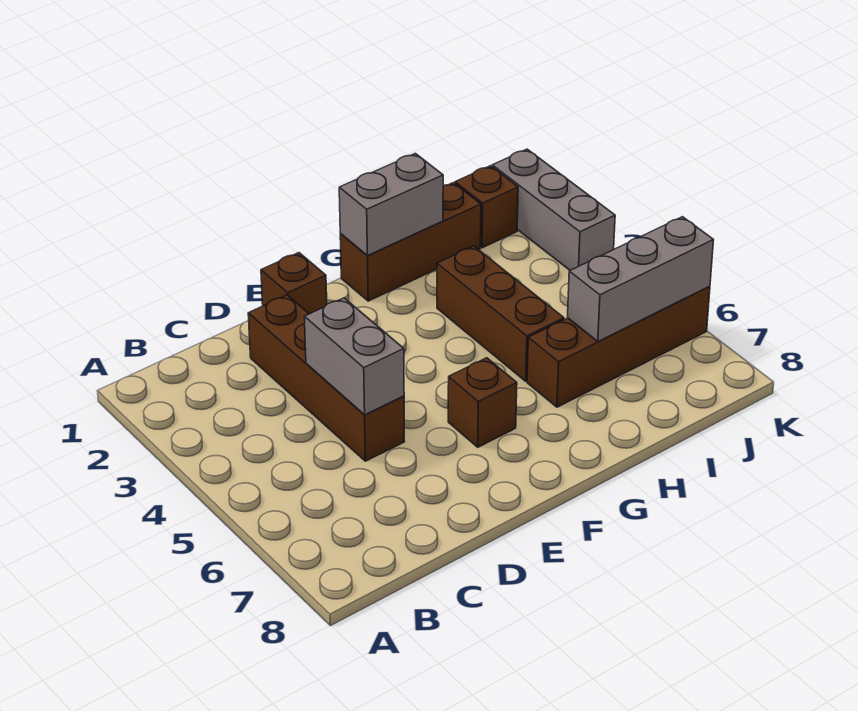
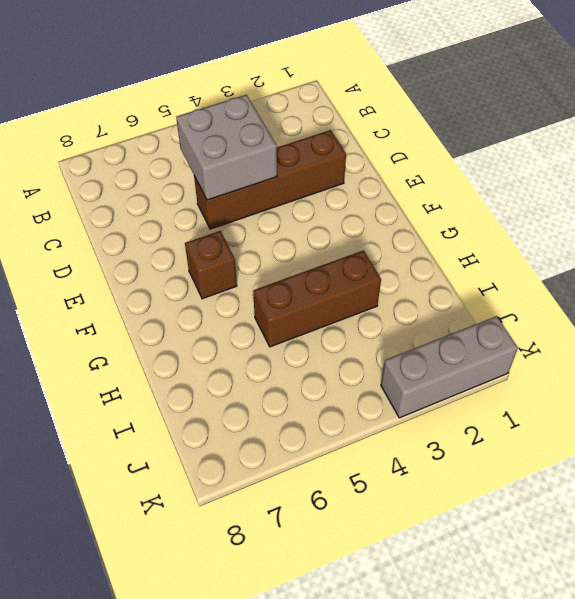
grey 2x2 brick [176,95,277,200] -> grey 1x2 brick [304,298,404,415]
none -> brown 1x1 brick [261,253,327,314]
none -> brown 1x3 brick [340,183,481,301]

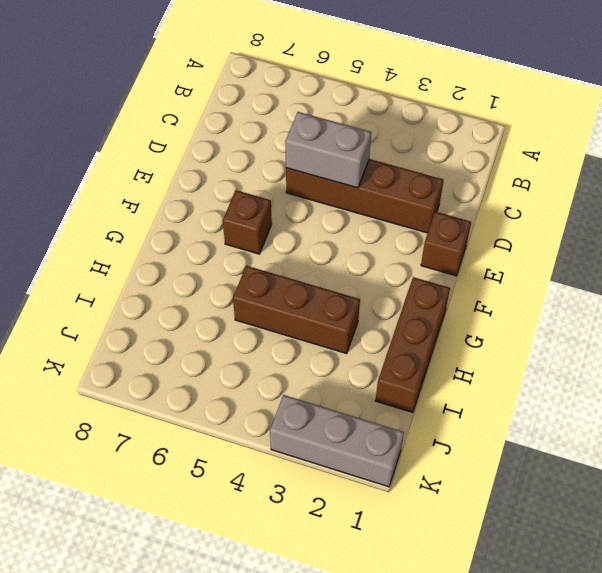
none -> brown 1x4 brick [527,286,710,407]
none -> brown 1x1 brick [455,166,518,248]

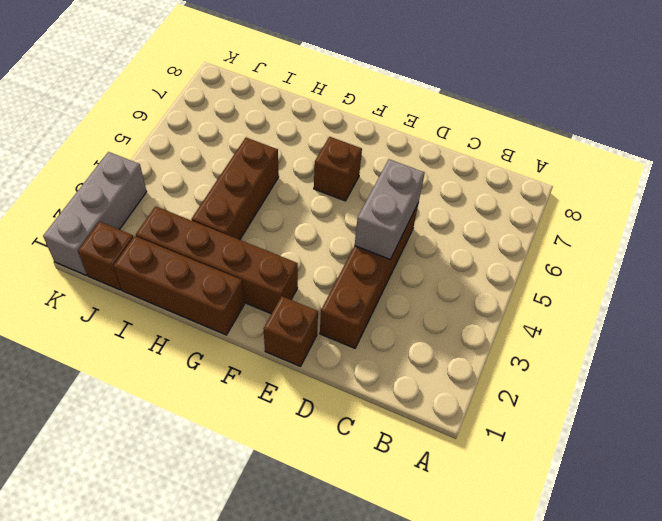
brown 1x4 brick [136,206,298,314] -> brown 1x4 brick moved to [527,286,710,407]
none -> grey 1x2 brick [339,153,443,256]
none -> grey 1x3 brick [568,217,714,342]

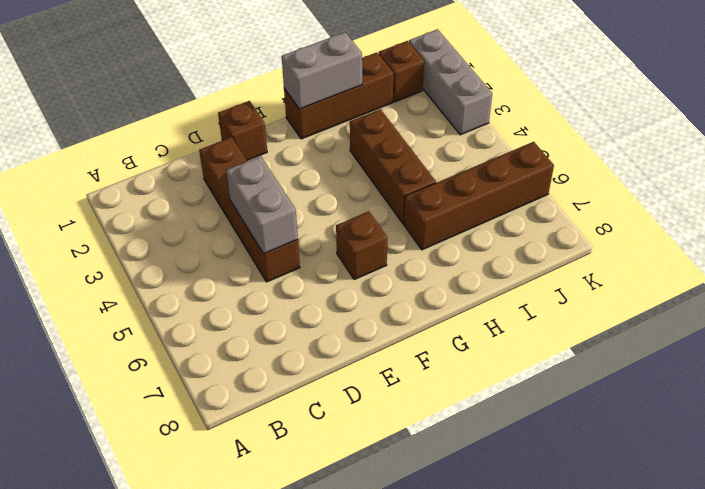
none -> grey 1x3 brick [568,217,714,342]

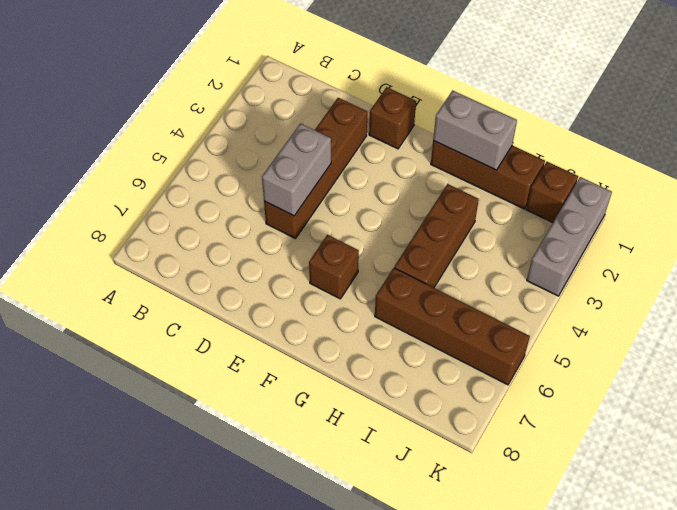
none -> grey 1x3 brick [568,217,714,342]

